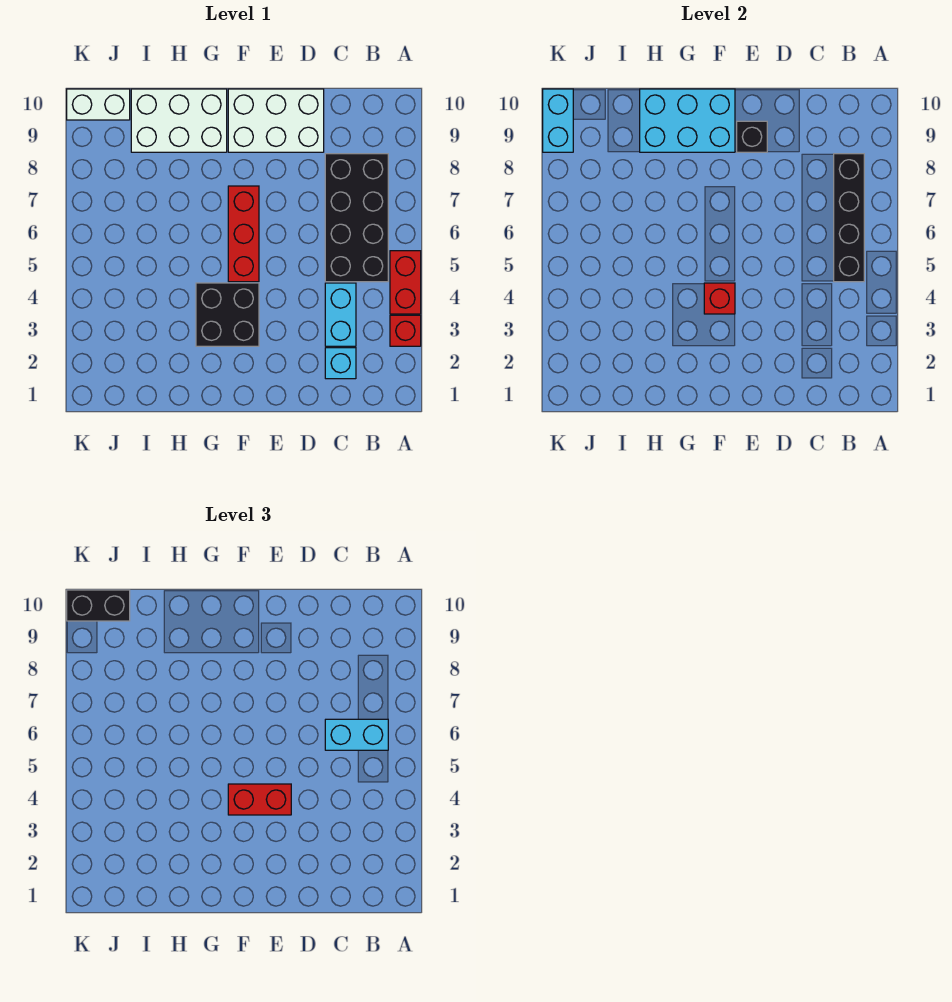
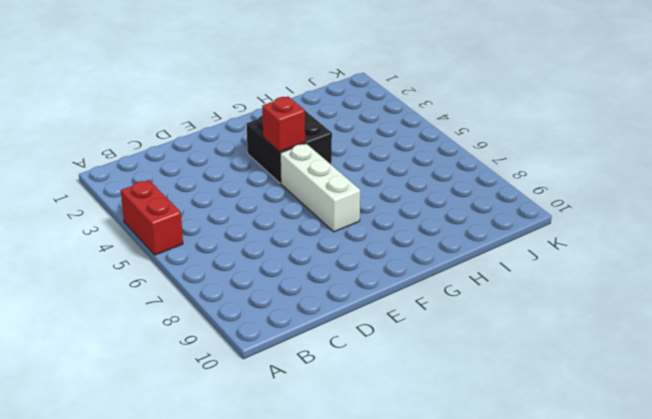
white 1x3 brick [280,144,360,232] -> red 1x3 brick [228,186,259,282]
none -> red 1x1 brick [390,315,421,346]
none -> black 2x4 brick [325,154,388,282]
none -> cyan 1x1 brick [325,348,356,379]

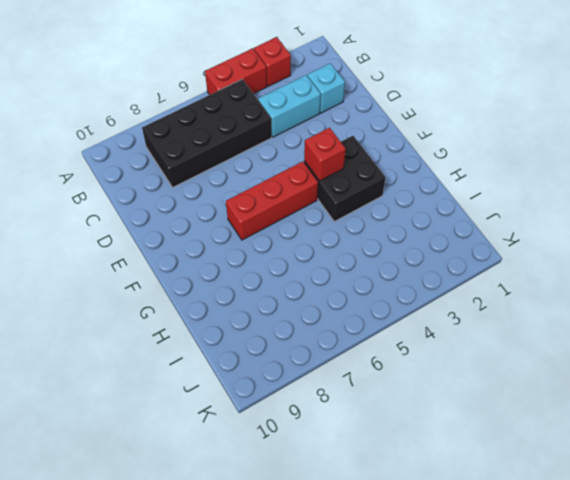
none -> white 2x3 brick [228,89,324,152]
none -> white 2x3 brick [131,89,227,152]
none -> white 1x2 brick [67,89,130,120]

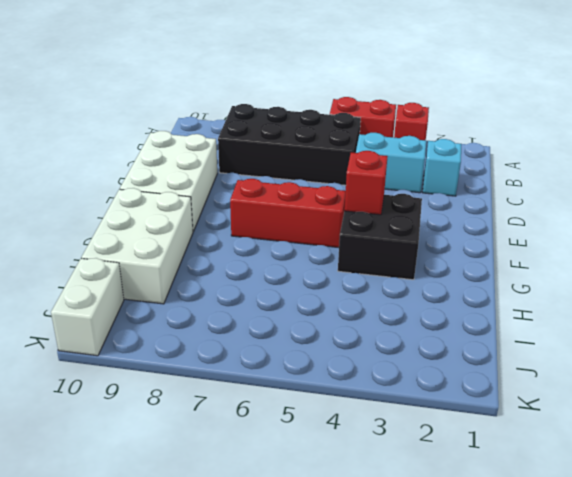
none -> black 1x4 brick [834,154,864,282]
none -> black 1x1 brick [737,121,767,152]
none -> cyan 2x3 brick [640,89,735,152]

